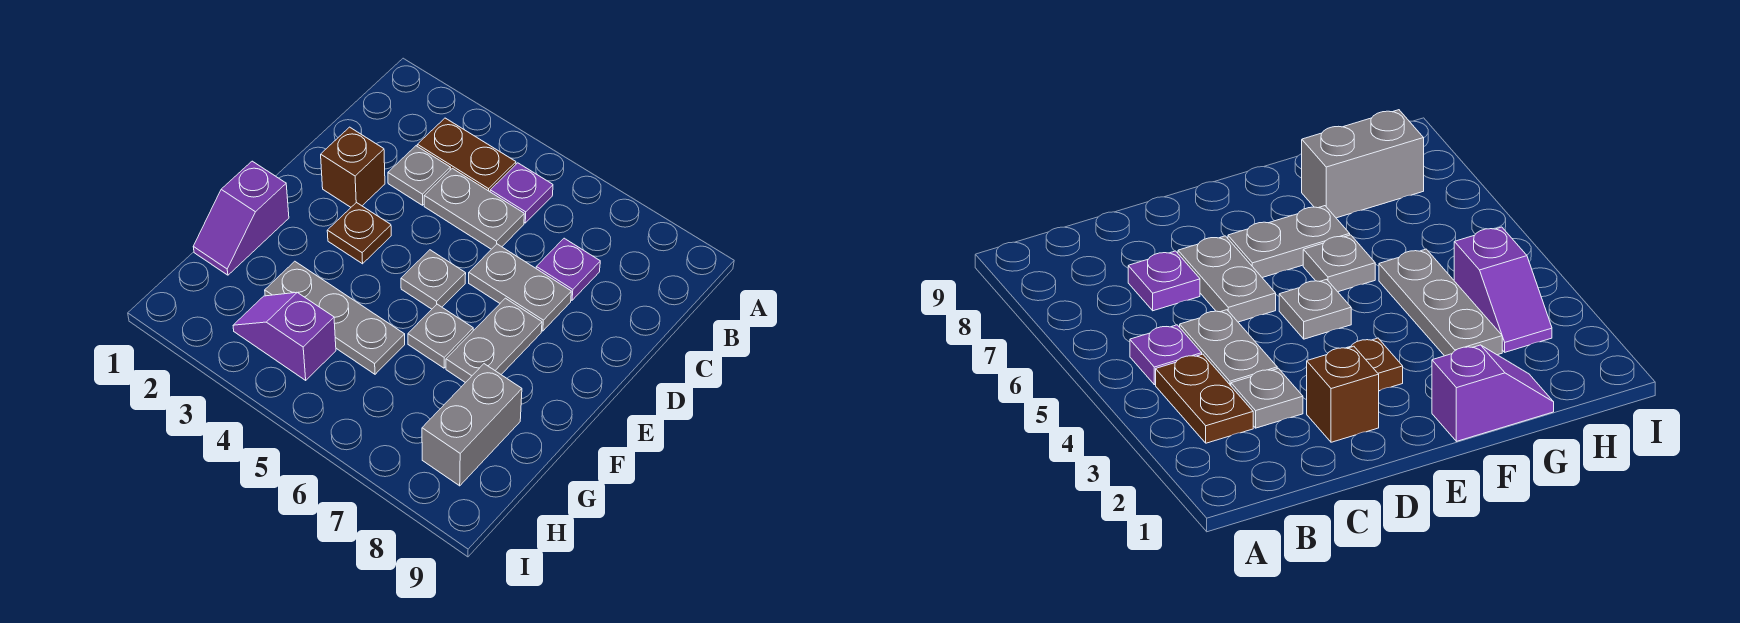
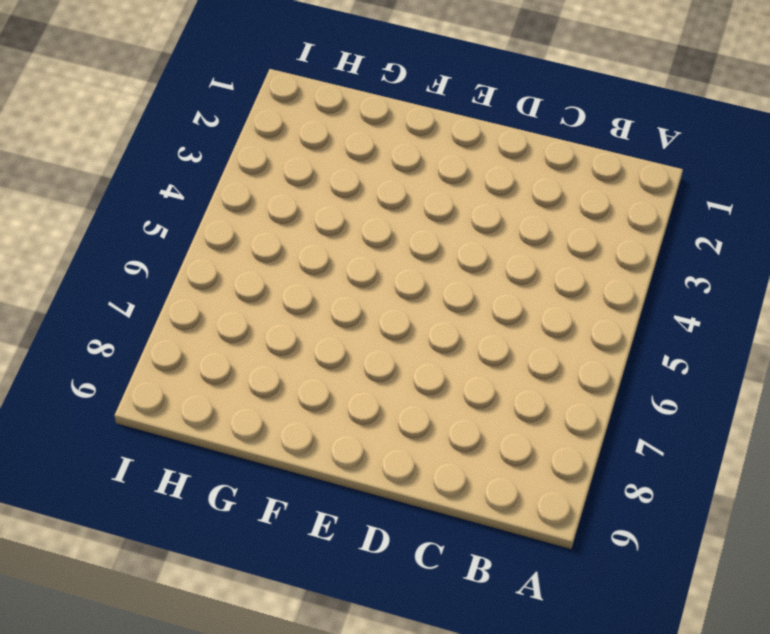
none -> brown 1x2 plate [417,118,516,192]
none -> purple 1x1 plate [490,163,553,223]
none -> grey 1x1 plate [388,146,451,205]

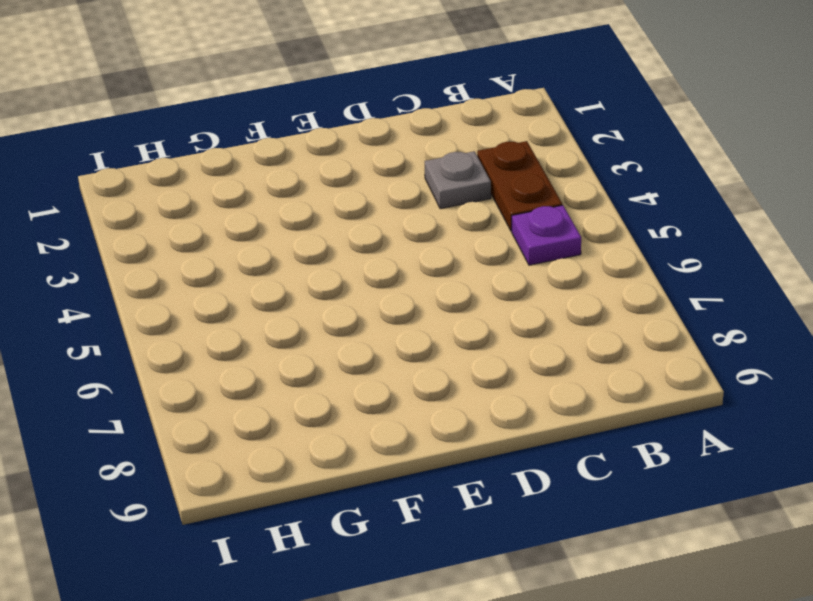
none -> grey 1x2 plate [424,168,524,249]
none -> purple 1x1 plate [536,238,600,300]
none -> brown 1x1 brick [321,127,385,207]

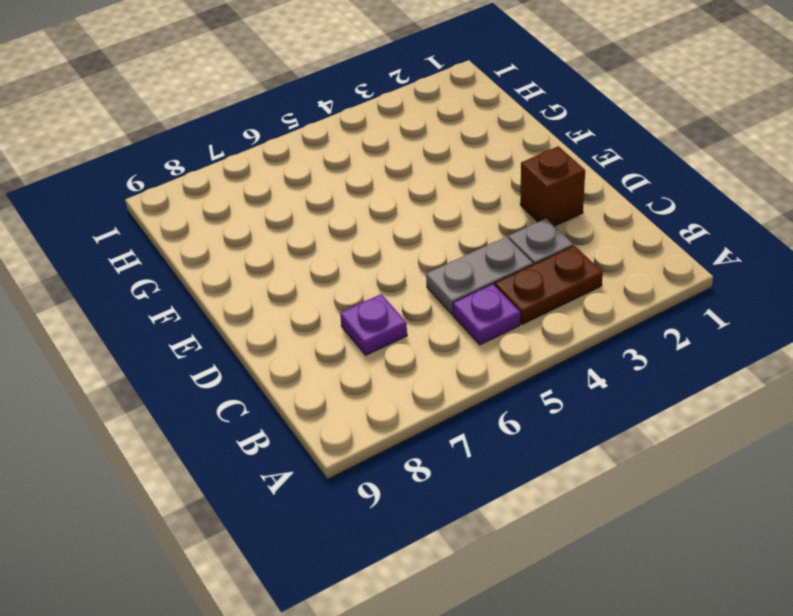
none -> grey 1x2 plate [469,244,571,331]
none -> brown 1x1 plate [327,202,391,264]
none -> grey 1x1 plate [401,250,466,309]

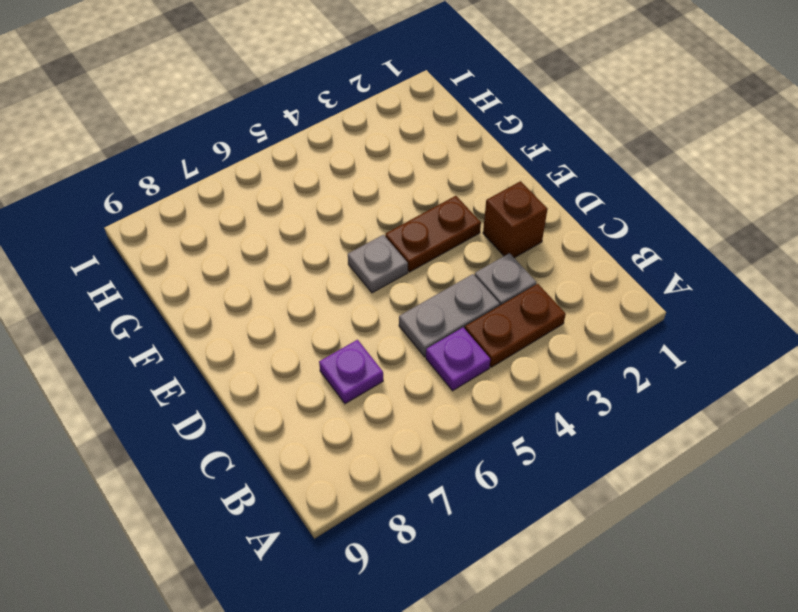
brown 1x2 plate [385,196,481,272] -> brown 1x1 plate [327,202,391,264]
none -> grey 1x2 plate [469,244,571,331]
none -> grey 1x2 plate [446,298,542,383]
none -> purple 1x2 slope [193,161,289,275]

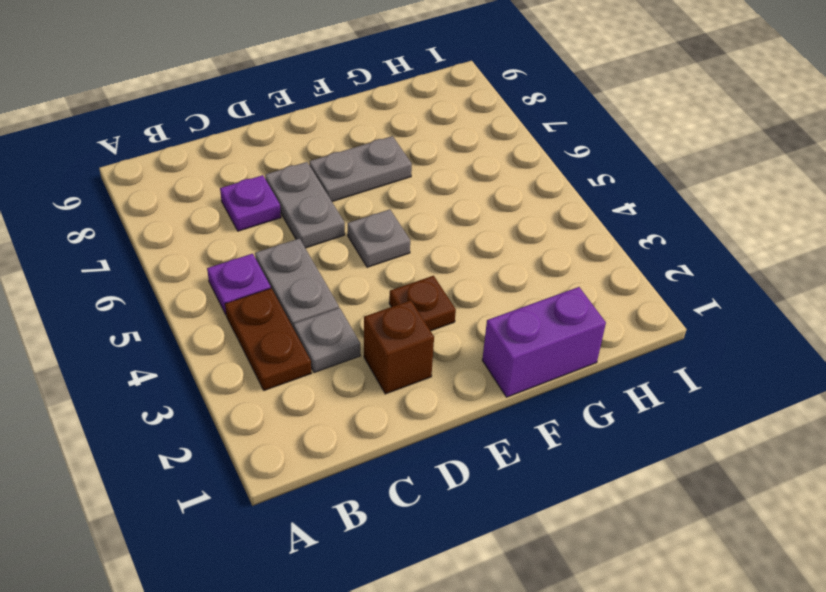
purple 1x2 brick [482,287,606,397] -> purple 1x2 slope [193,161,289,275]
none -> grey 1x1 plate [408,304,473,368]
none -> grey 1x3 plate [265,261,405,374]
none -> grey 1x2 brick [422,364,522,486]

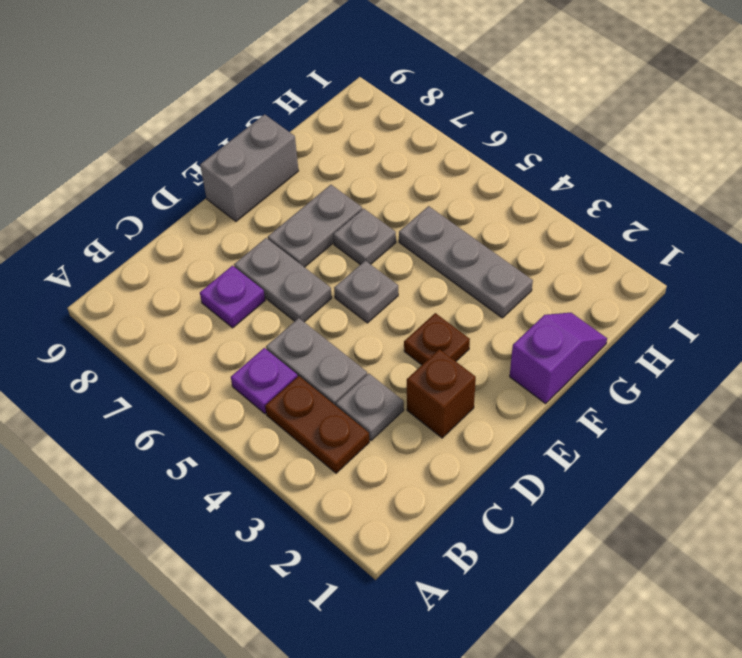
grey 1x2 brick [200,114,298,221] -> grey 1x2 brick moved to [422,364,522,486]
none -> purple 1x2 slope [233,292,336,380]

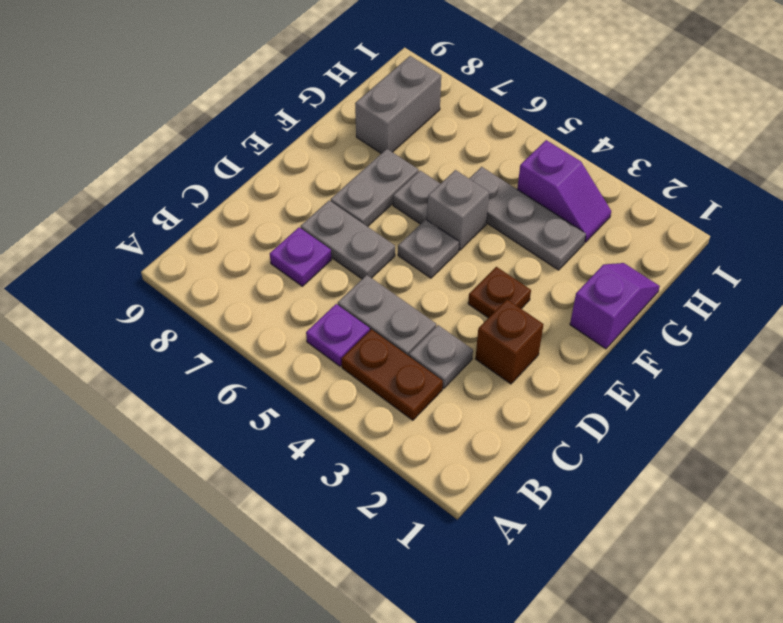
grey 1x1 brick [427,170,489,250] -> none

